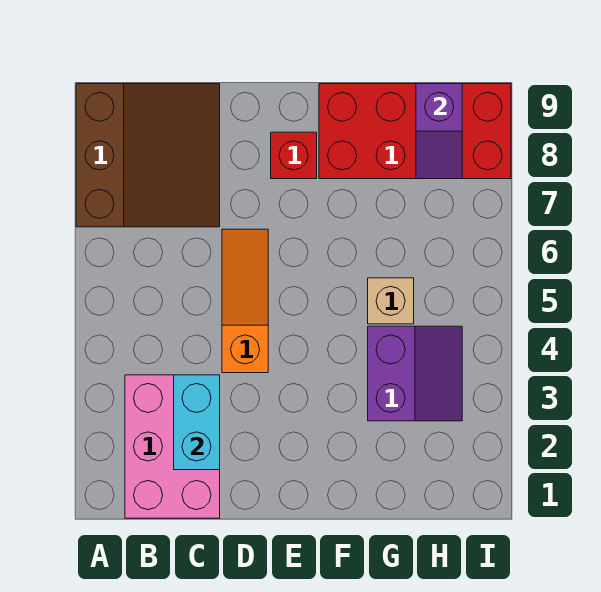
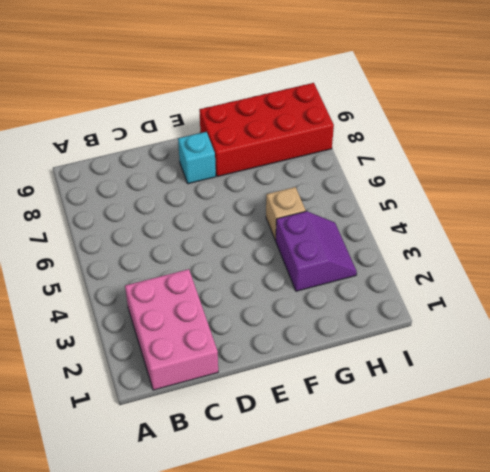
cyan 1x1 brick [178,132,216,184] -> red 1x1 brick [271,132,317,179]
none -> brown 3x3 slope [76,84,220,227]
none -> orange 1x3 slope [222,229,268,373]

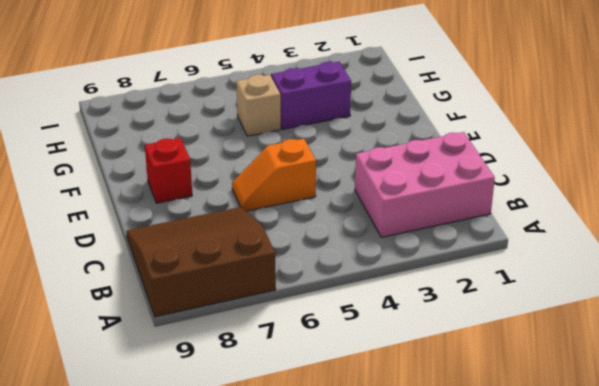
orange 1x2 slope [232,139,316,211] -> orange 1x3 slope [222,229,268,373]
none -> red 2x4 brick [319,84,511,179]
none -> cyan 1x2 brick [174,375,220,470]

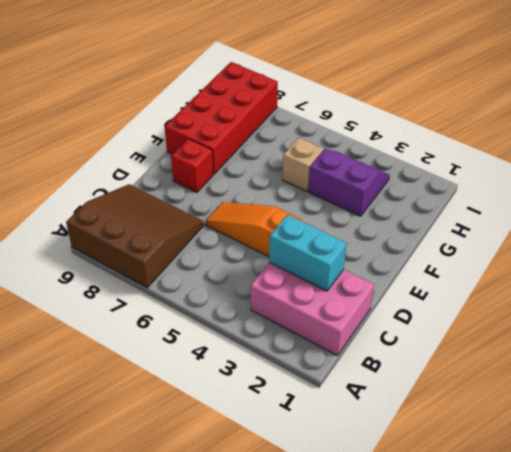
none -> purple 1x2 slope [416,84,462,179]

